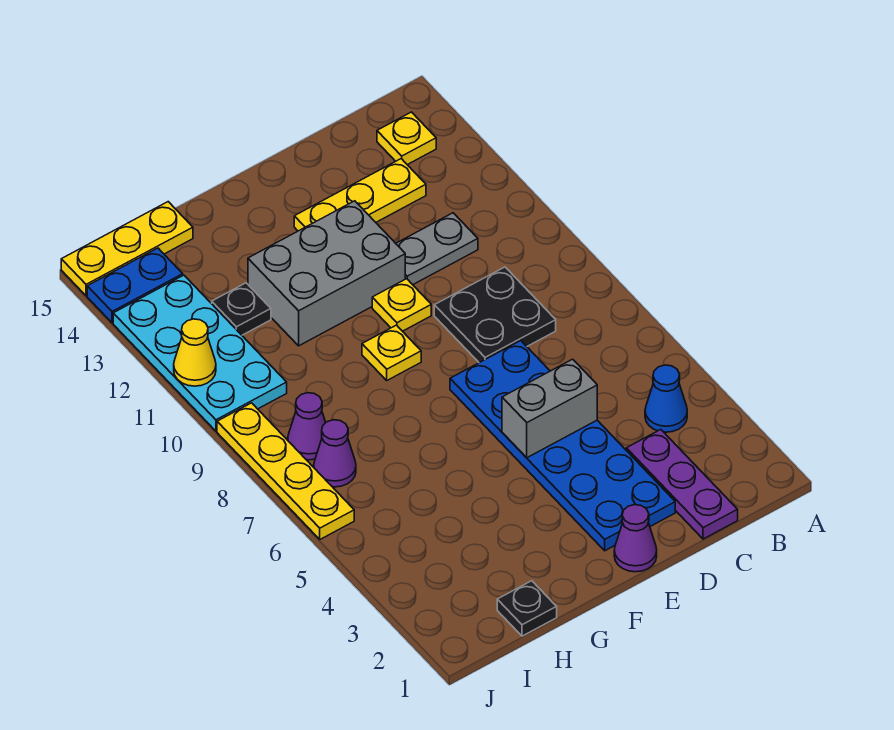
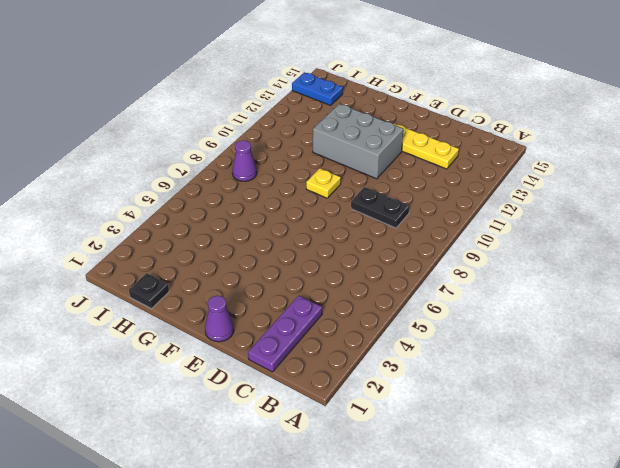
black 1x2 plate [351,187,409,228] -> black 2x2 plate [434,267,556,363]
none -> blue 1x1 cone [645,365,687,432]
none -> yellow 1x1 plate [377,112,436,165]
none -> grey 1x2 plate [396,213,478,285]

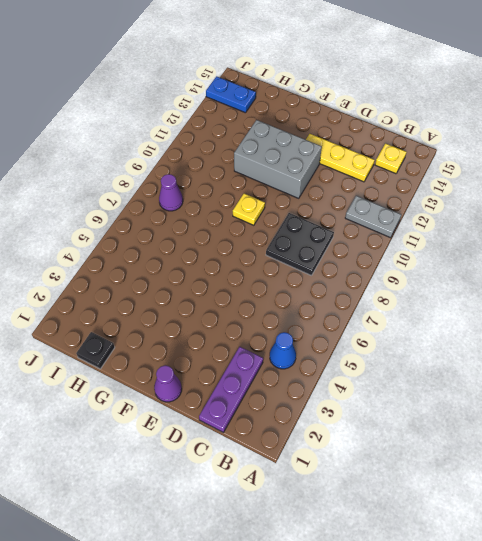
grey 1x2 plate [345,196,401,238] -> grey 1x2 plate moved to [396,213,478,285]
none -> blue 2x6 plate [450,341,675,551]
none -> yellow 1x1 plate [372,279,431,331]
none -> black 1x1 plate [212,283,271,335]

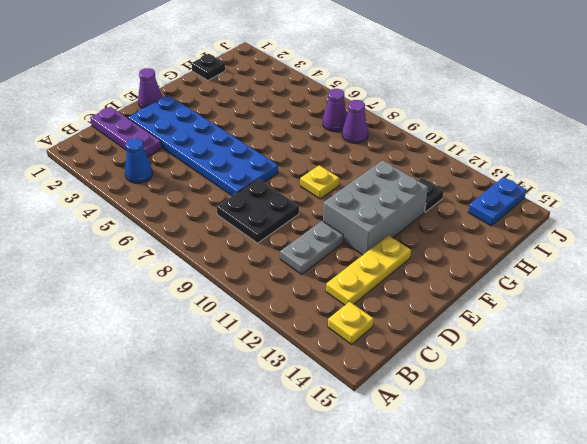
none -> yellow 1x1 plate [372,279,431,331]
none -> yellow 1x3 plate [61,202,193,296]
none -> cyan 2x4 plate [113,275,287,431]

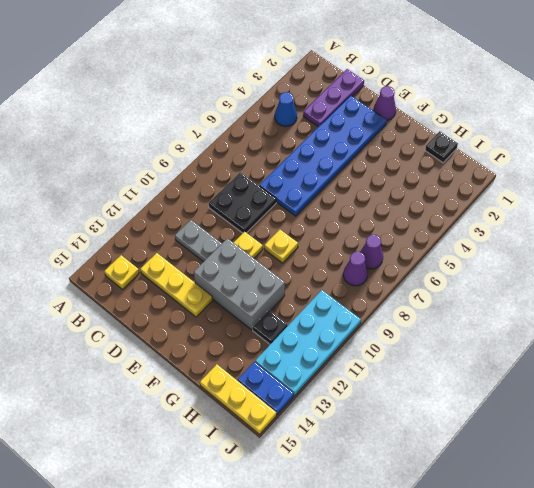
none -> yellow 1x4 plate [217,403,354,539]
none -> grey 1x2 brick [502,359,597,458]
none -> yellow 1x1 cone [174,319,216,386]

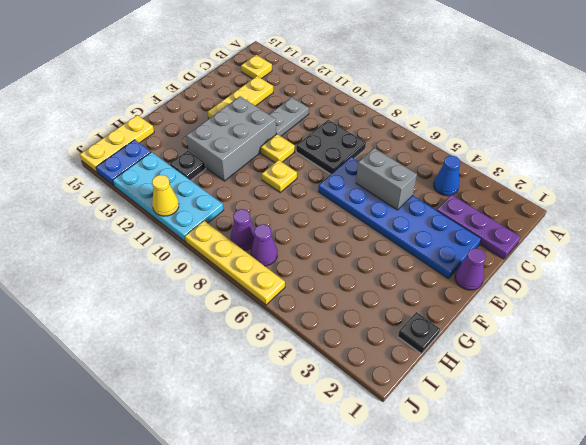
grey 1x2 brick [356,148,417,210] -> grey 1x2 brick turned to [502,359,597,458]

